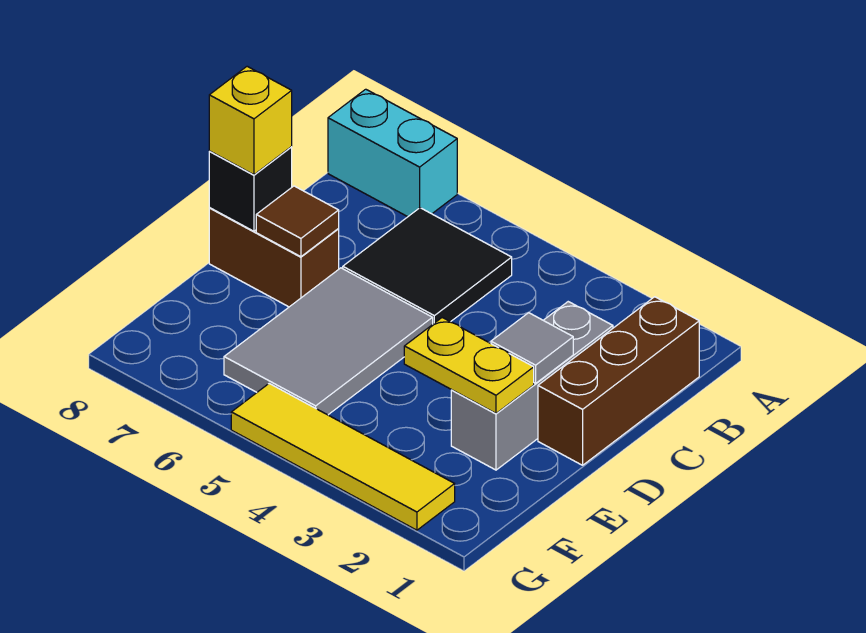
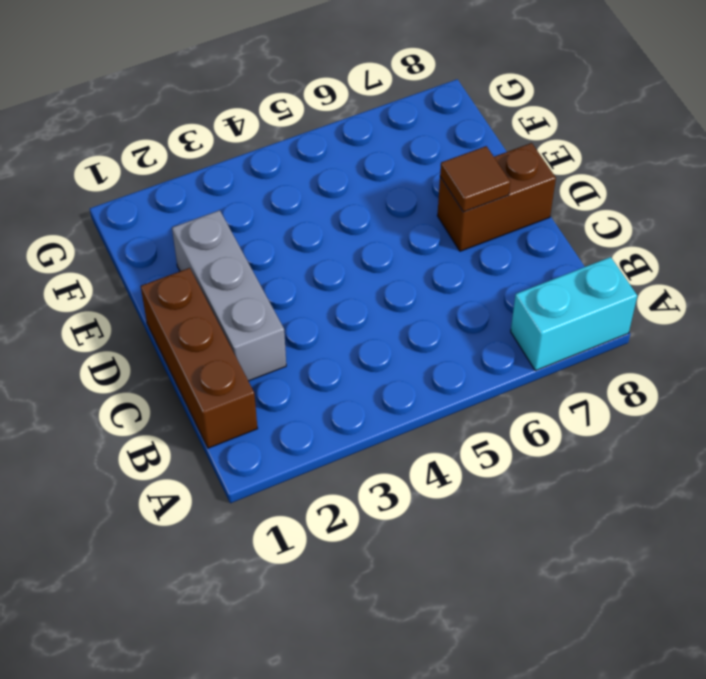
none -> black 2x2 tile [343,208,512,324]
none -> grey 2x3 tile [224,268,433,415]
none -> yellow 1x4 tile [231,384,455,530]

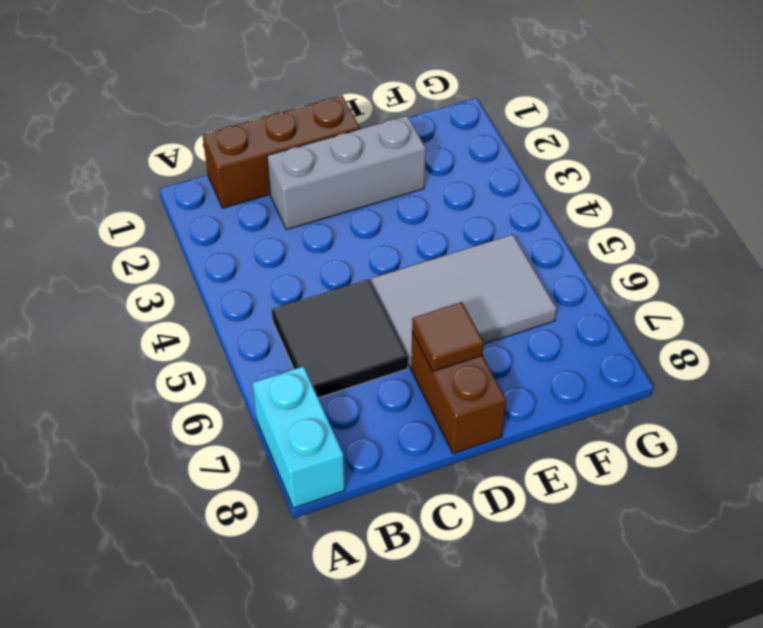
none -> yellow 1x4 tile [231,384,455,530]
none -> grey 1x1 tile [491,313,573,383]
none -> black 1x1 brick [209,147,292,231]

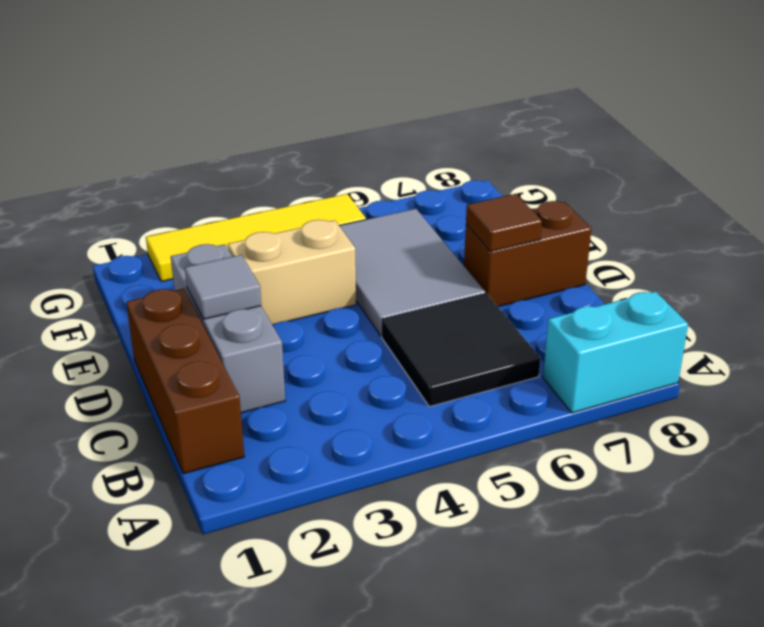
tan 1x2 brick [228,220,356,325] -> none
none -> black 1x1 brick [209,147,292,231]
none -> yellow 1x2 plate [404,318,534,413]
none -> yellow 1x1 brick [209,66,292,175]

